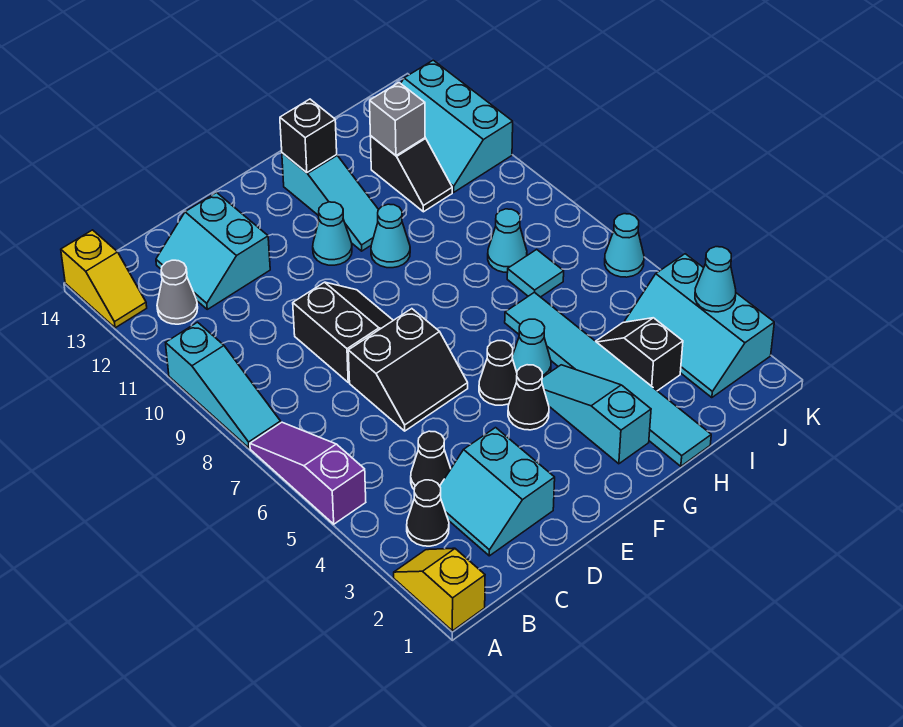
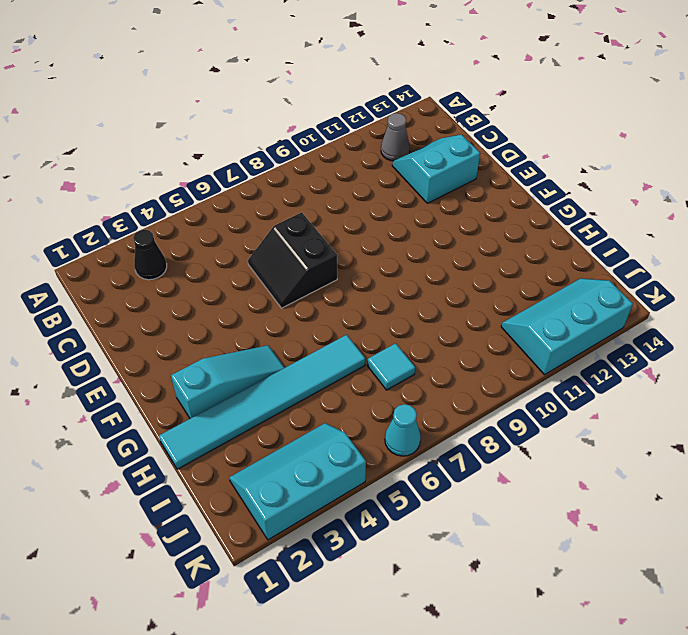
none -> yellow 1x2 slope [394,548,485,631]
none -> purple 1x3 slope [250,422,366,524]
none -> cyan 1x3 slope [166,322,281,448]

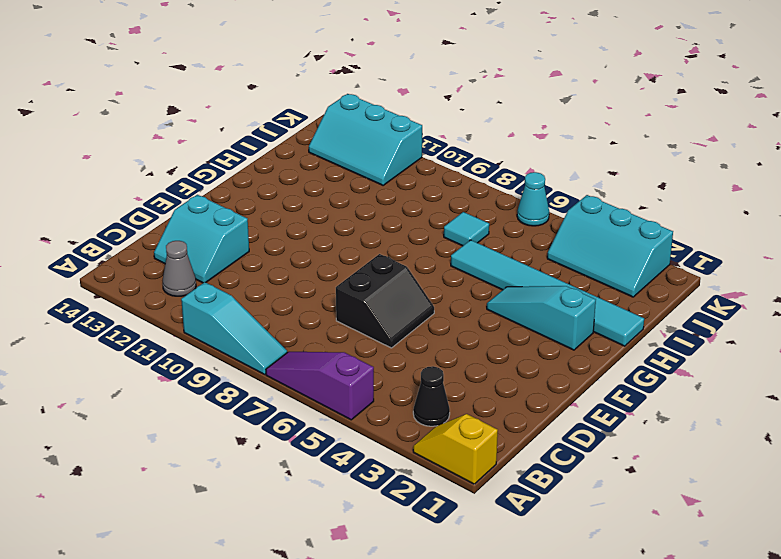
none -> yellow 1x2 slope [61,230,147,328]
none -> cyan 2x2 slope [440,428,555,556]
none -> black 1x1 cone [411,431,451,489]

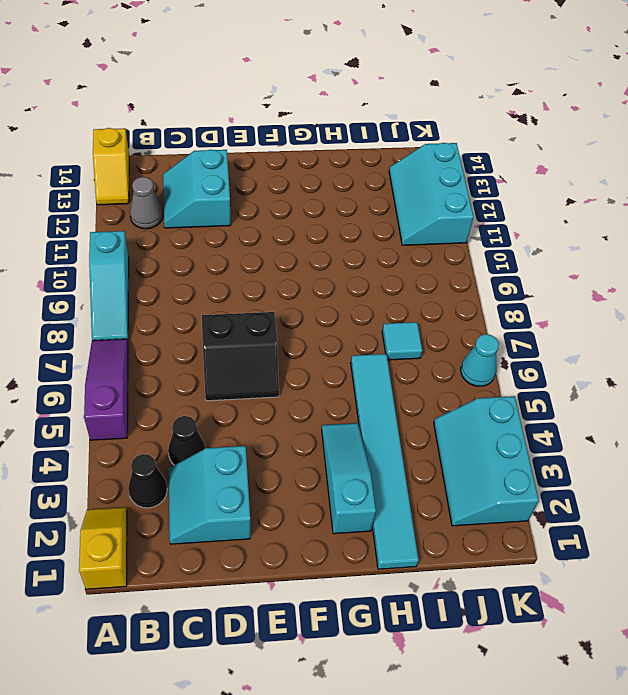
none -> black 2x2 slope [293,282,393,382]
none -> black 1x1 cone [508,365,549,430]
none -> black 1x1 cone [479,341,517,405]

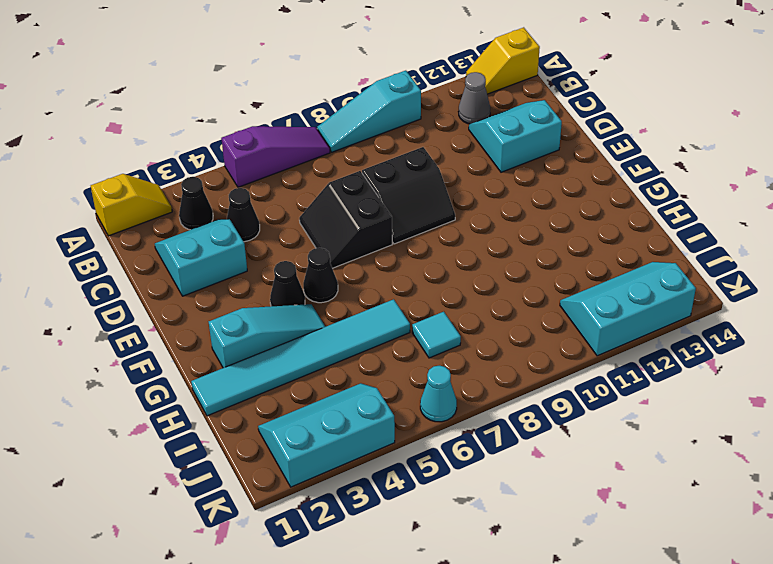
none -> cyan 1x1 cone [313,202,352,265]
none -> cyan 1x1 cone [512,319,551,378]
none -> cyan 1x1 cone [371,204,410,268]

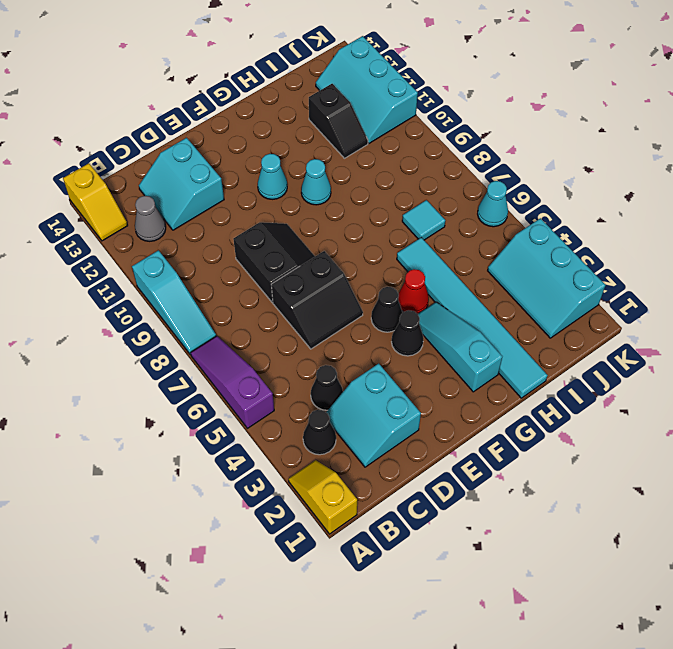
red 1x1 cone [398,269,429,314] -> cyan 1x1 cone [512,319,551,378]
none -> cyan 1x3 slope [282,153,379,251]
none -> black 1x2 slope [596,318,683,391]
none -> cyan 1x1 cone [488,209,527,272]

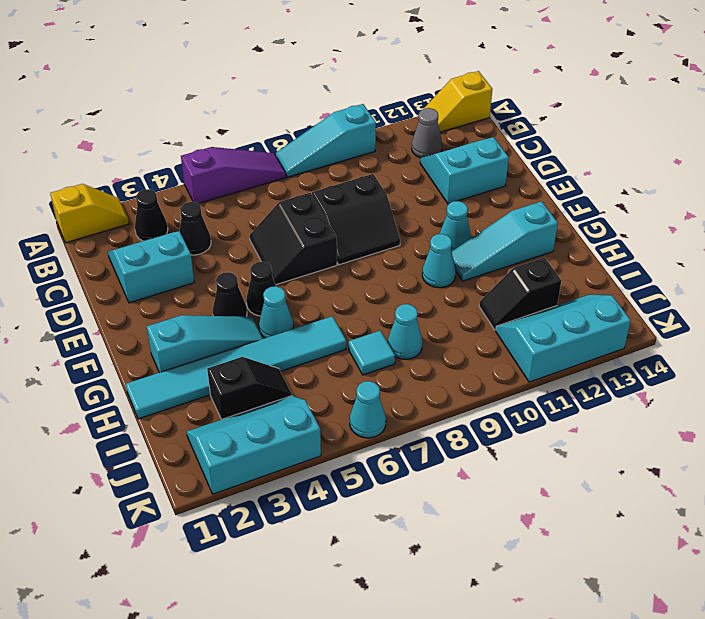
none -> black 1x1 brick [280,99,337,173]
none -> grey 1x1 brick [370,83,425,155]
none -> cyan 1x1 cone [695,247,736,312]

